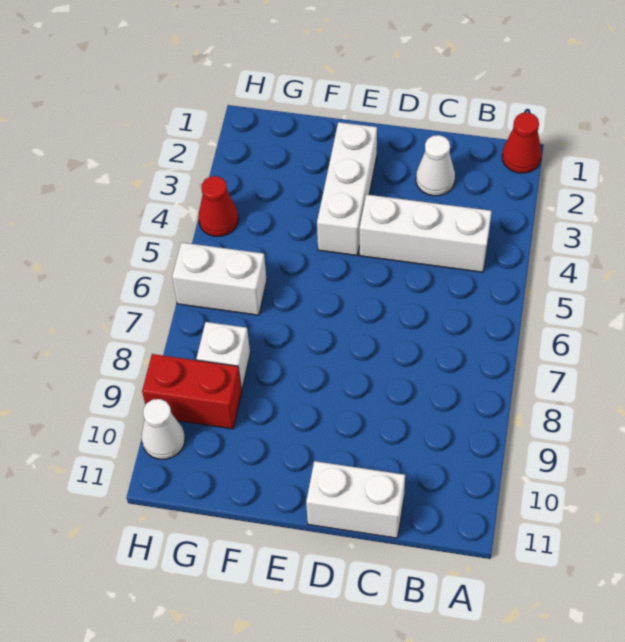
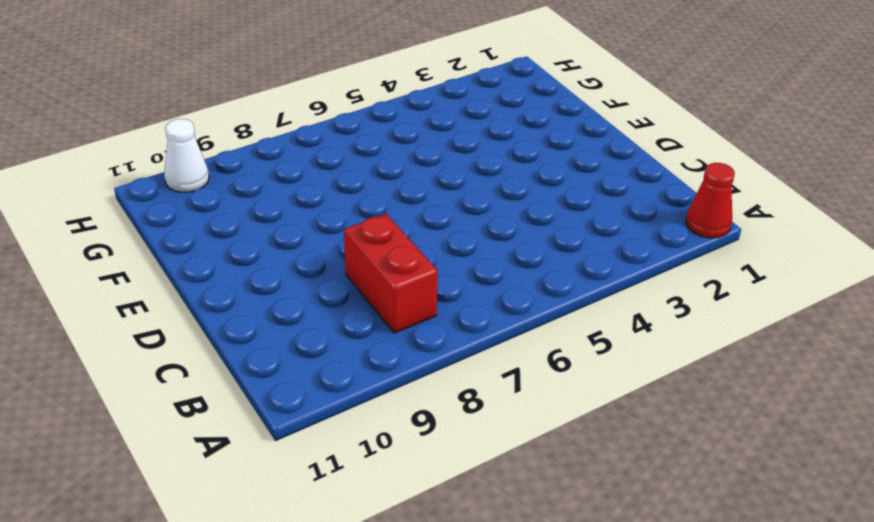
red 1x2 brick [344,214,438,333] -> red 1x2 brick moved to [142,354,242,429]
none -> white 1x3 brick [360,194,492,272]
none -> white 1x1 cone [416,135,455,196]

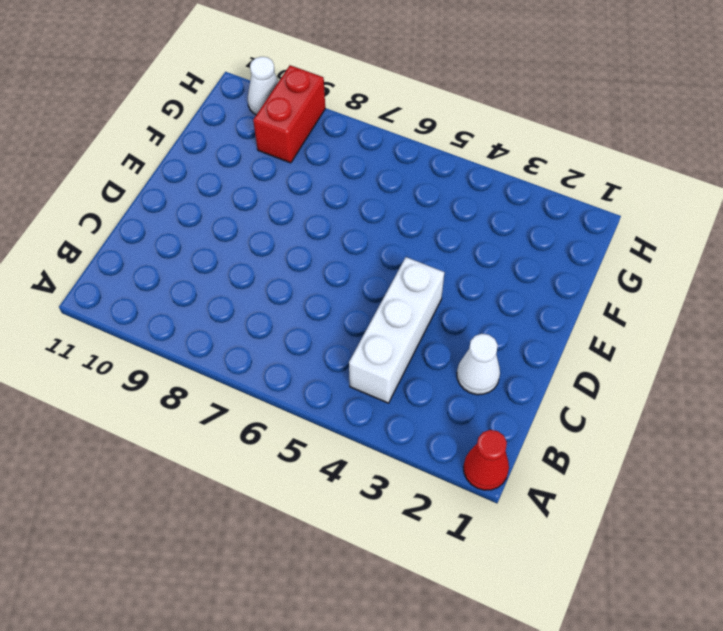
none -> white 1x2 brick [306,461,405,538]
none -> white 1x3 brick [317,122,377,255]

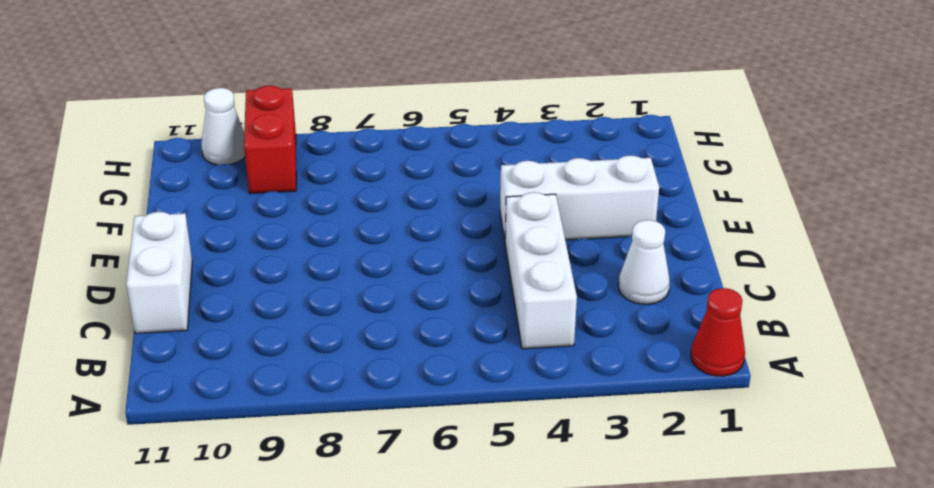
none -> white 1x2 brick [172,242,267,315]
none -> white 1x1 brick [196,322,250,390]

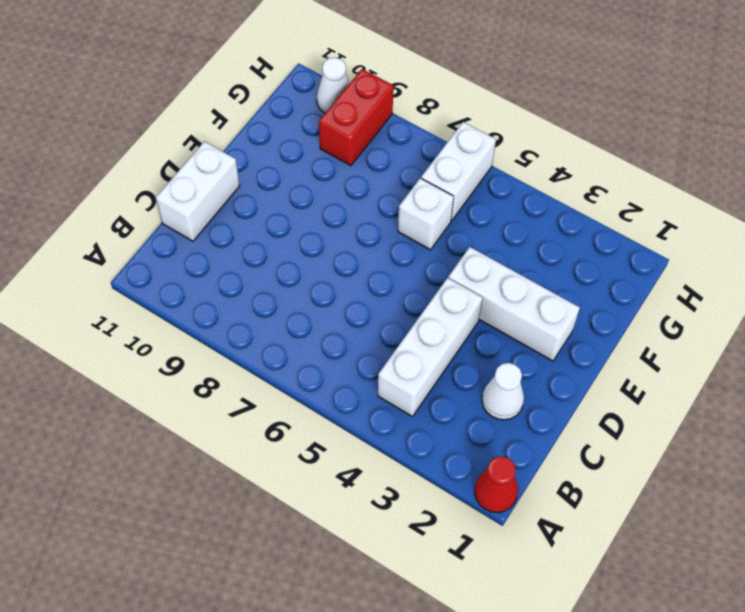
white 1x1 brick [398,178,454,250] -> white 1x1 brick moved to [196,322,250,390]
none -> red 1x1 cone [198,176,238,236]

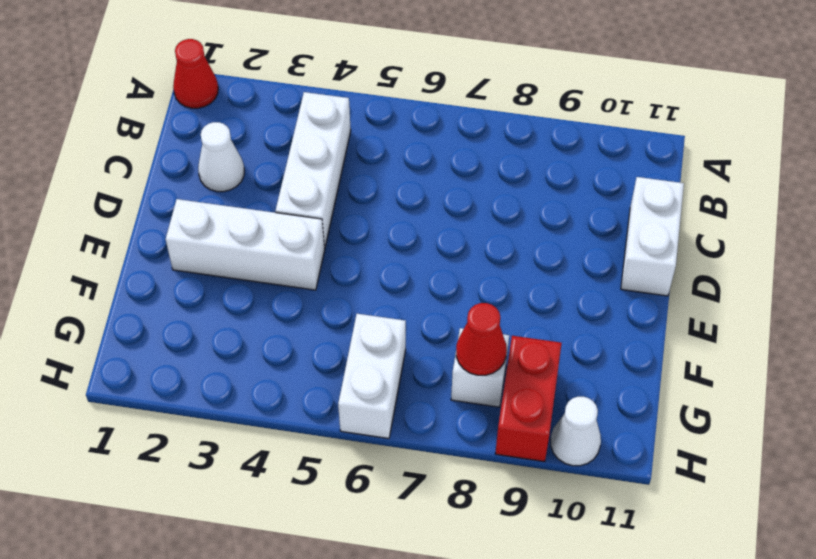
red 1x1 cone [456,303,507,375] -> red 1x1 cone moved to [198,176,238,236]

